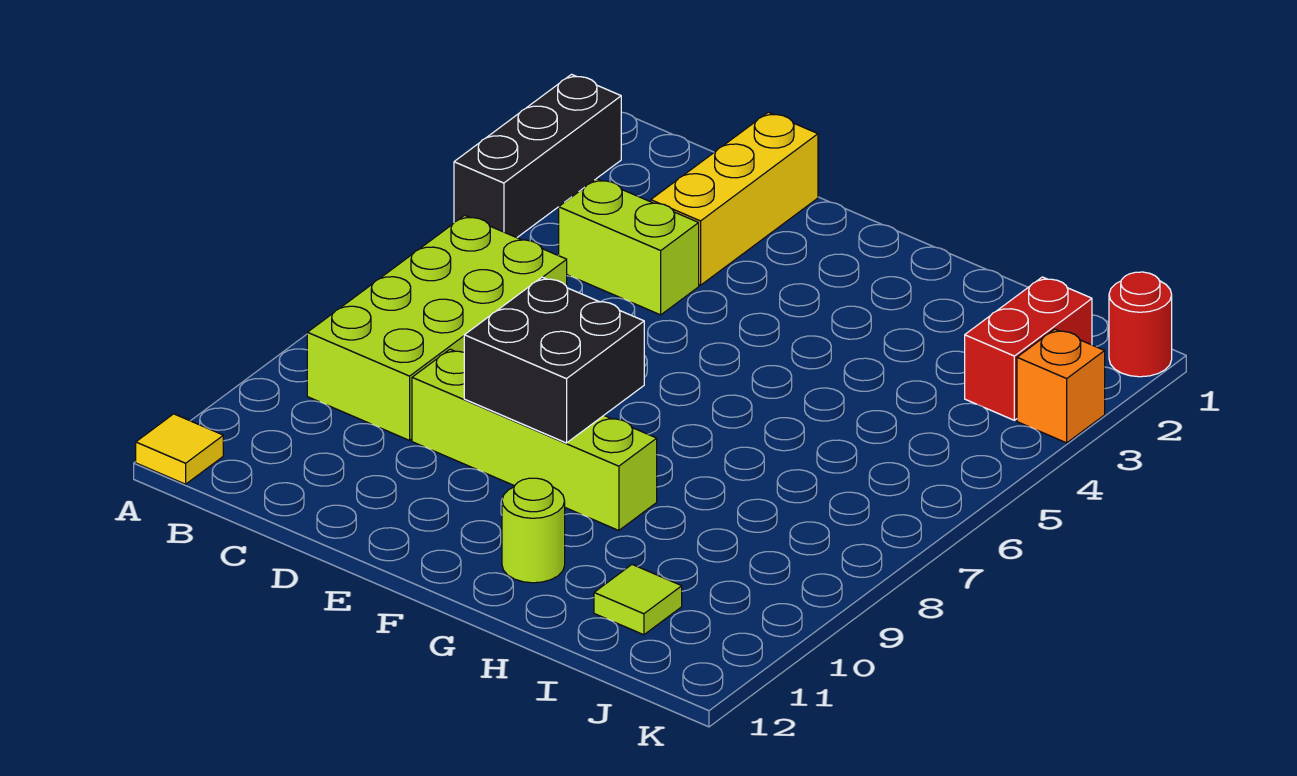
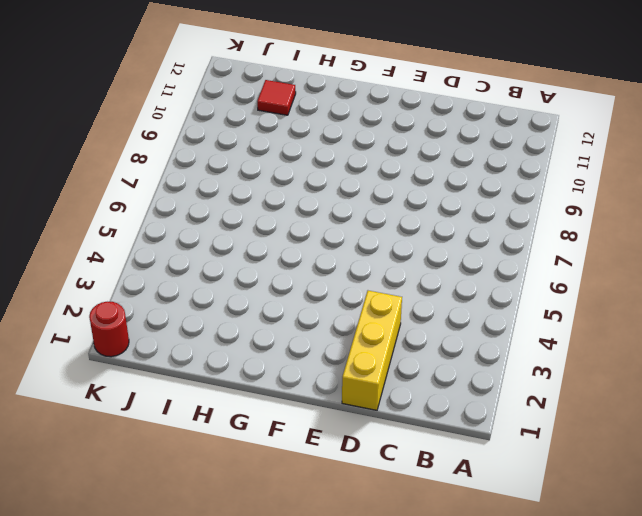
red 1x1 tile [257,80,296,115] -> lime 1x1 tile [594,565,682,635]
none -> black 1x3 brick [454,74,621,238]
none -> yellow 1x1 tile [136,414,223,484]
none -> lime 2x4 brick [307,215,567,440]

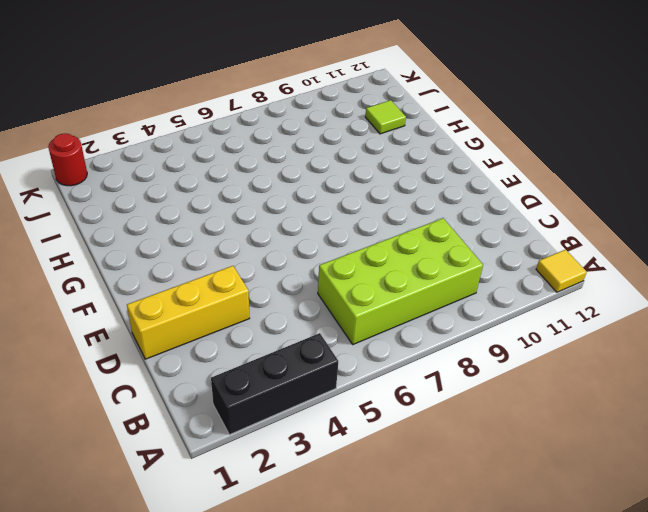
none -> lime 1x2 brick [559,179,699,315]
none -> lime 1x4 brick [412,349,657,531]
none -> lime 1x1 round brick [502,478,565,583]

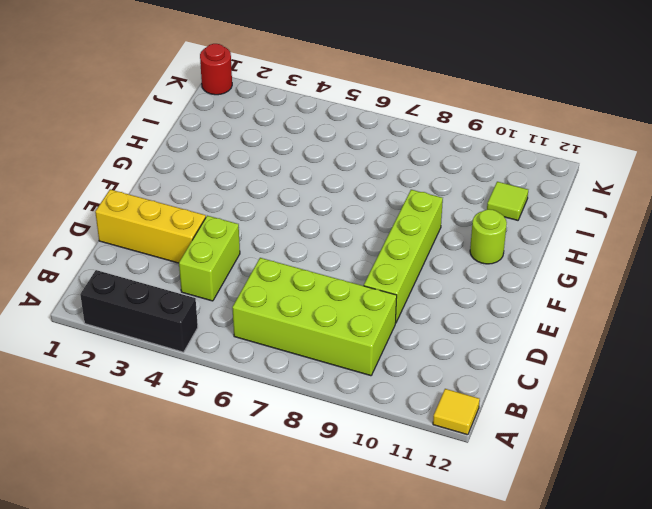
none -> red 1x2 brick [965,277,1092,420]
none -> orange 1x1 brick [1017,329,1105,443]
none -> black 2x2 brick [464,277,644,443]

